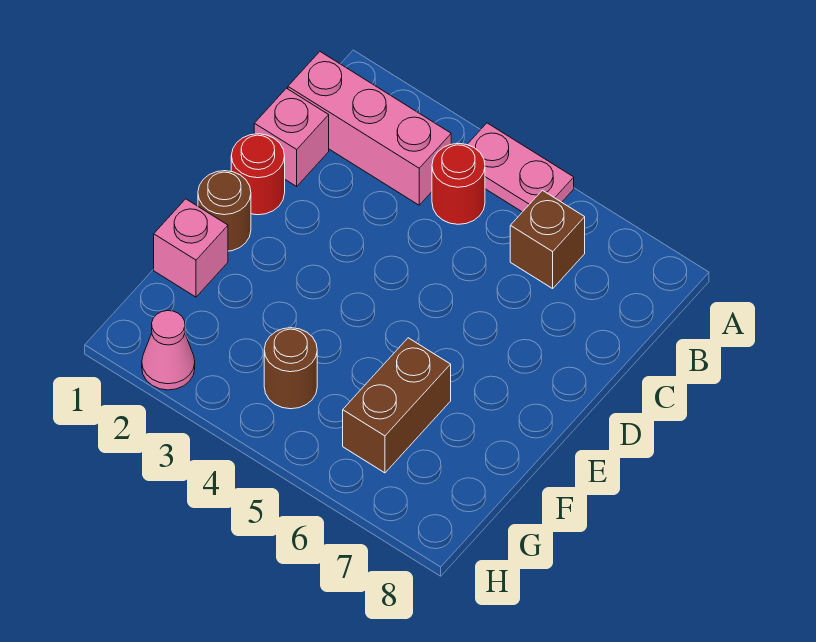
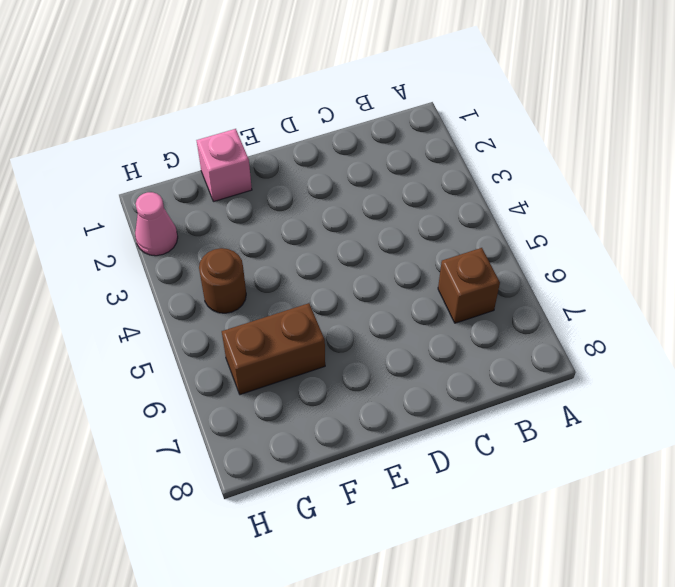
none -> pink 1x2 plate [467,123,574,212]
none -> pink 1x3 brick [288,52,451,205]

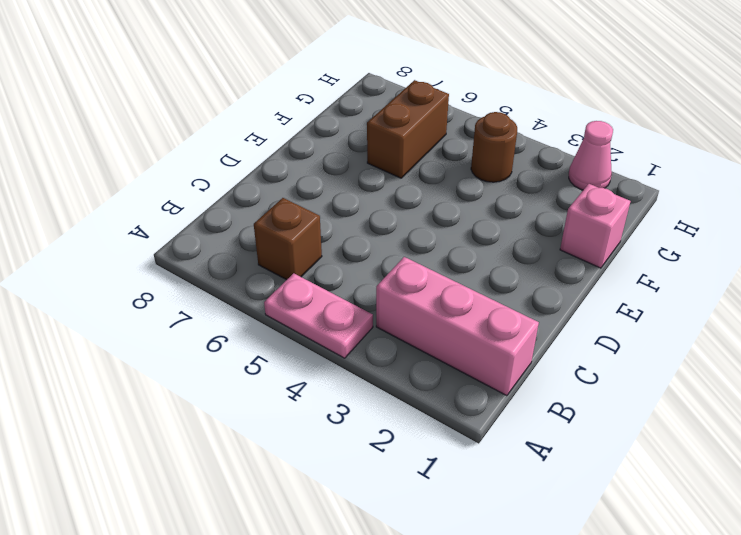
none -> red 1x1 round brick [432,144,485,224]
none -> pink 1x1 brick [254,88,329,186]

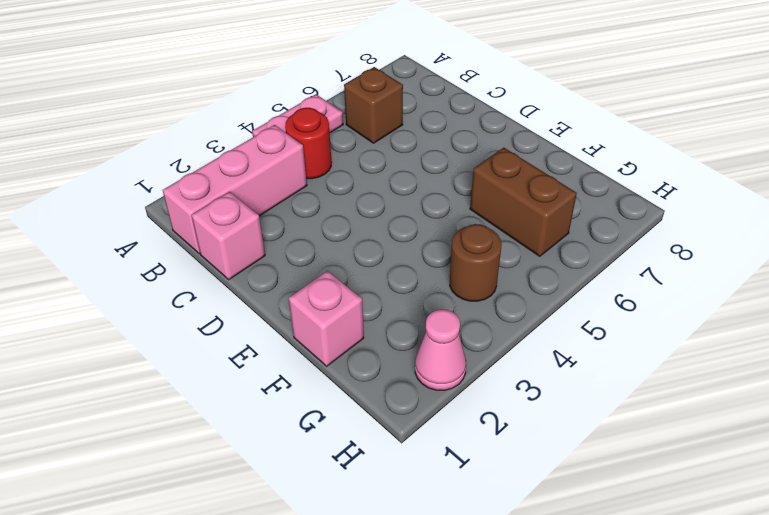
none -> red 1x1 round brick [231,134,285,215]
none -> brown 1x1 round brick [198,171,251,251]

